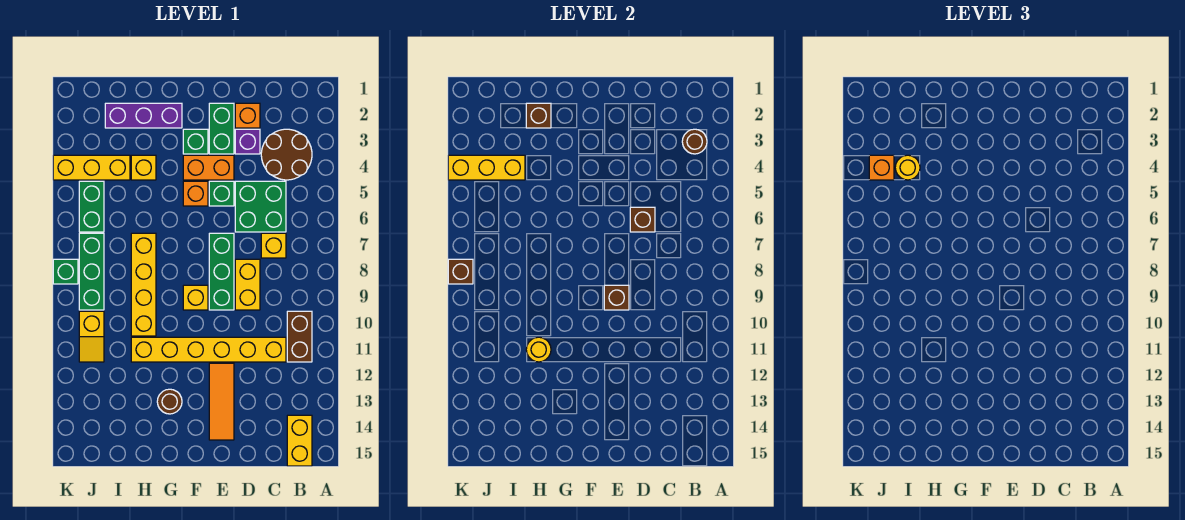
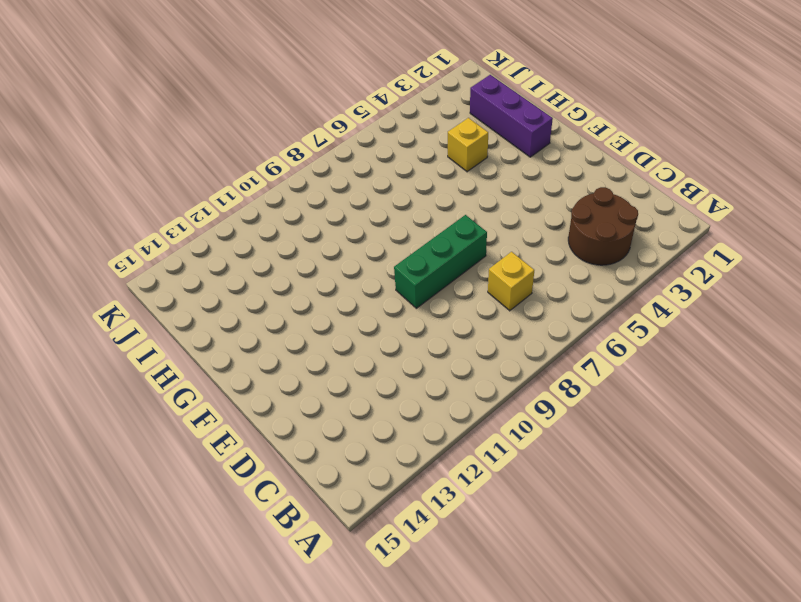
none -> brown 1x2 brick [287,311,312,362]
none -> yellow 1x2 brick [287,415,312,466]
none -> green 2x2 brick [235,181,286,232]
none -> yellow 1x6 brick [131,337,286,362]

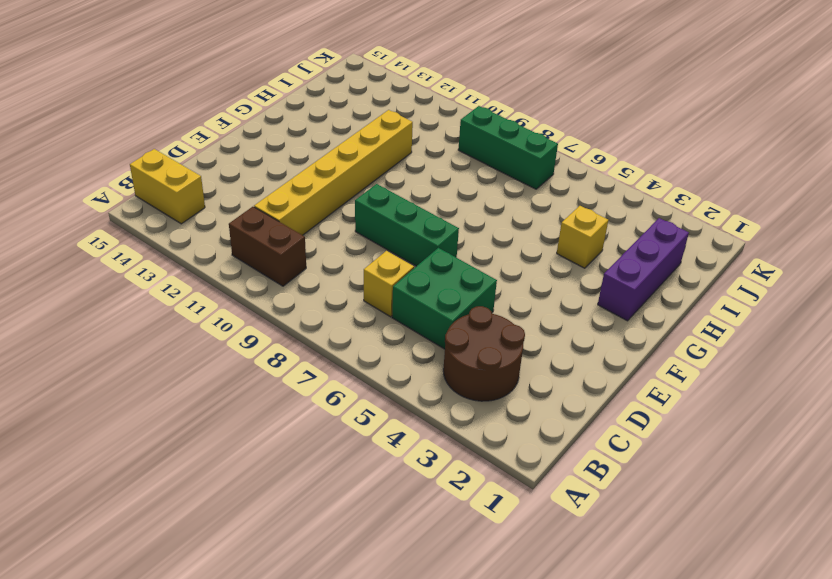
none -> orange 1x1 brick [235,103,260,128]
none -> purple 1x1 brick [235,129,260,154]
none -> yellow 1x2 brick [235,259,260,310]
none -> green 1x2 brick [209,103,234,154]

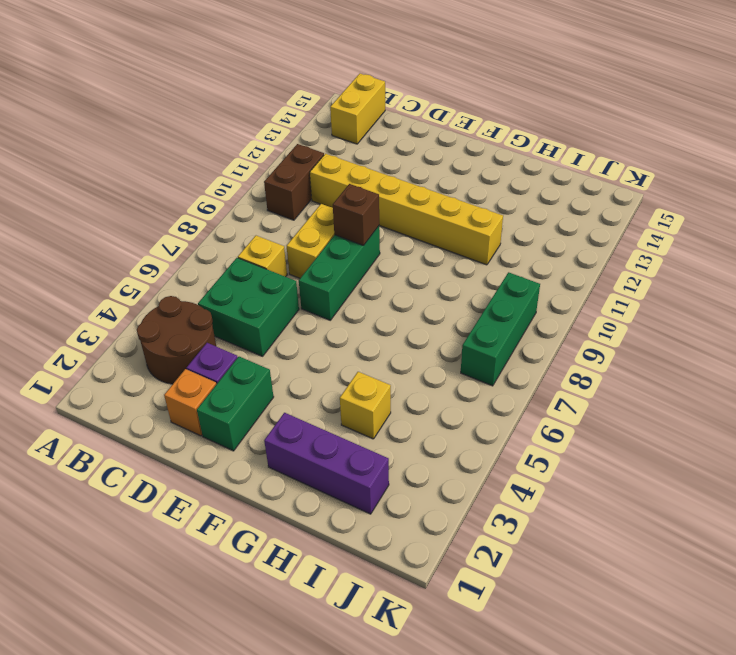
none -> orange 1x2 brick [183,155,234,180]
none -> green 1x1 brick [209,181,234,206]
none -> orange 1x3 tile [209,363,234,440]
none -> green 1x1 brick [183,129,208,154]

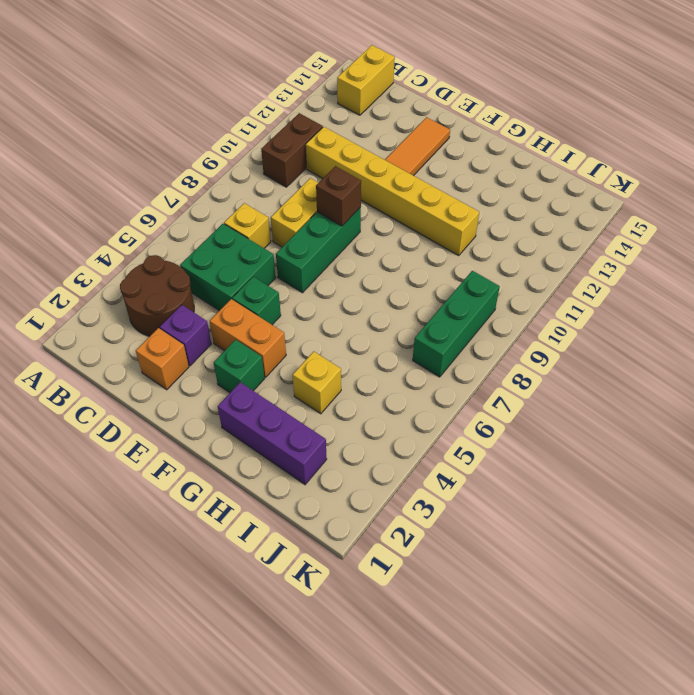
none -> green 1x2 brick [209,103,234,154]
none -> orange 1x1 brick [183,181,208,206]
none -> yellow 1x1 brick [183,285,208,310]
none -> brown 1x1 round brick [157,389,182,414]

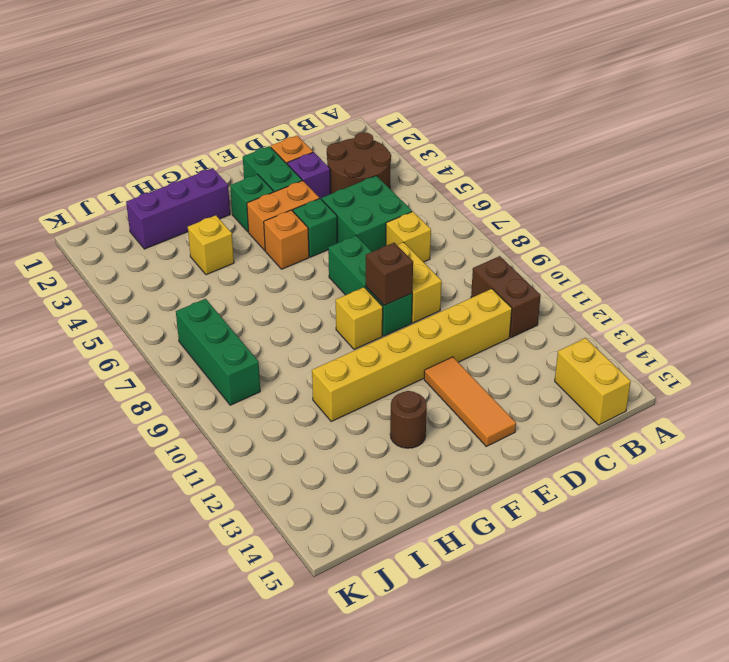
none -> yellow 1x4 brick [131,233,156,336]
none -> yellow 1x3 brick [53,155,130,180]
none -> green 1x2 brick [79,181,104,232]
none -> yellow 1x2 slope [79,311,104,362]

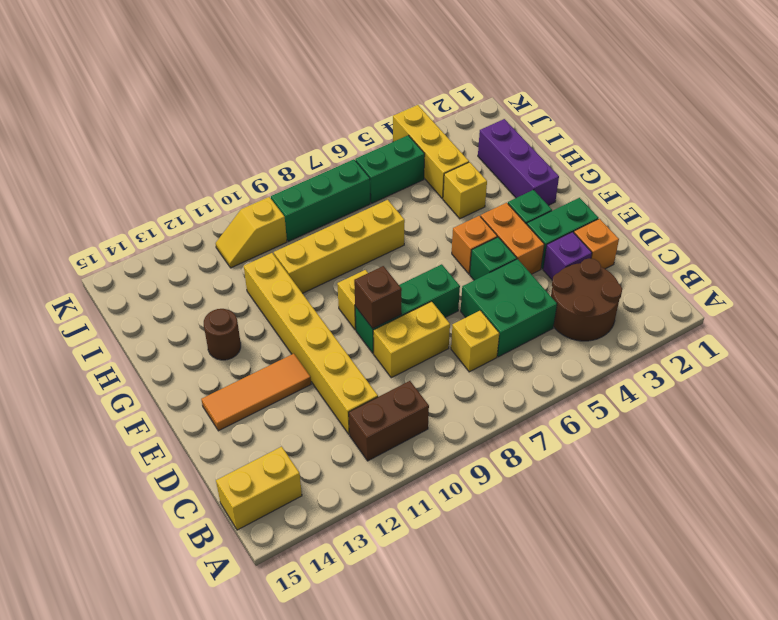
none -> green 1x1 brick [53,259,78,284]
none -> brown 1x1 round brick [682,129,707,154]
none -> brown 1x1 brick [630,207,655,232]
none -> brown 1x1 brick [526,103,551,128]

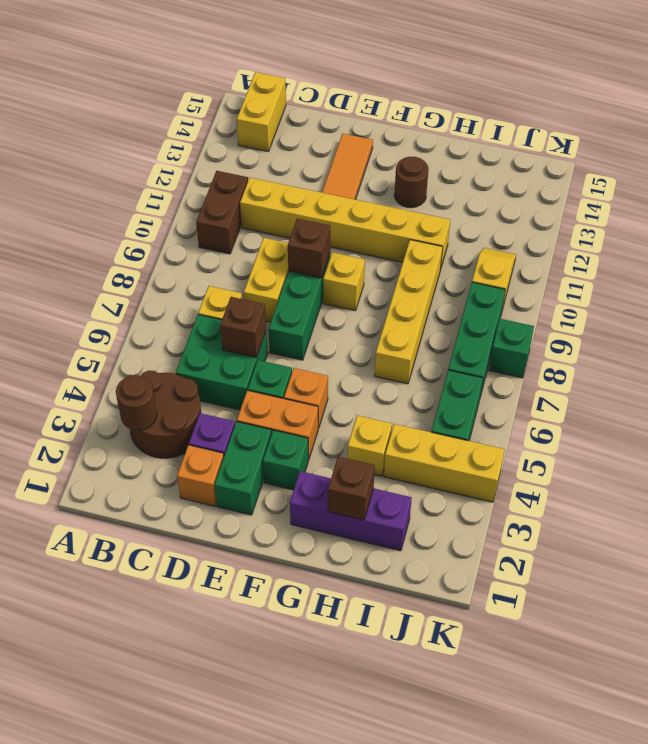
none -> yellow 1x1 round brick [526,337,551,362]
none -> yellow 1x3 brick [448,155,525,180]
none -> brown 1x1 brick [448,259,473,284]
none -> yellow 1x1 round brick [895,155,920,180]

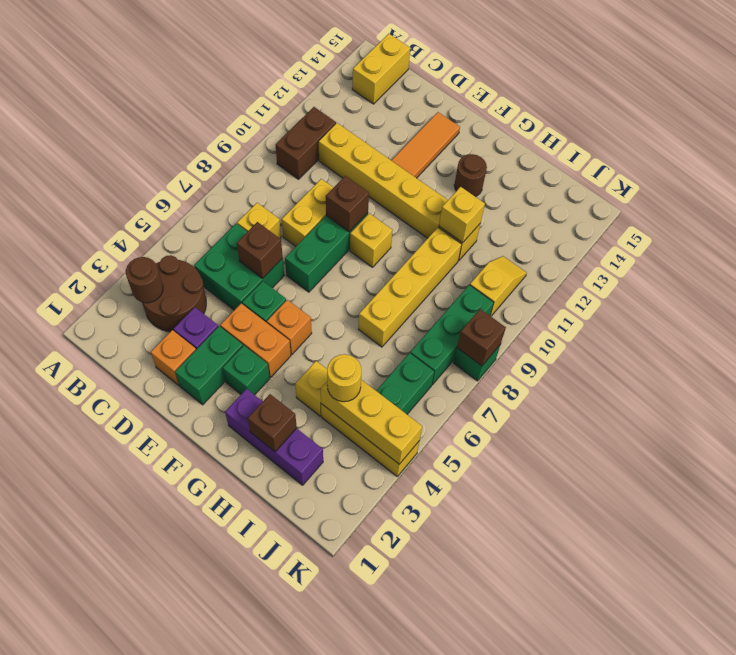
yellow 1x1 brick [439,187,485,243] -> yellow 1x1 round brick [526,337,551,362]
none -> orange 1x1 brick [869,155,894,180]

